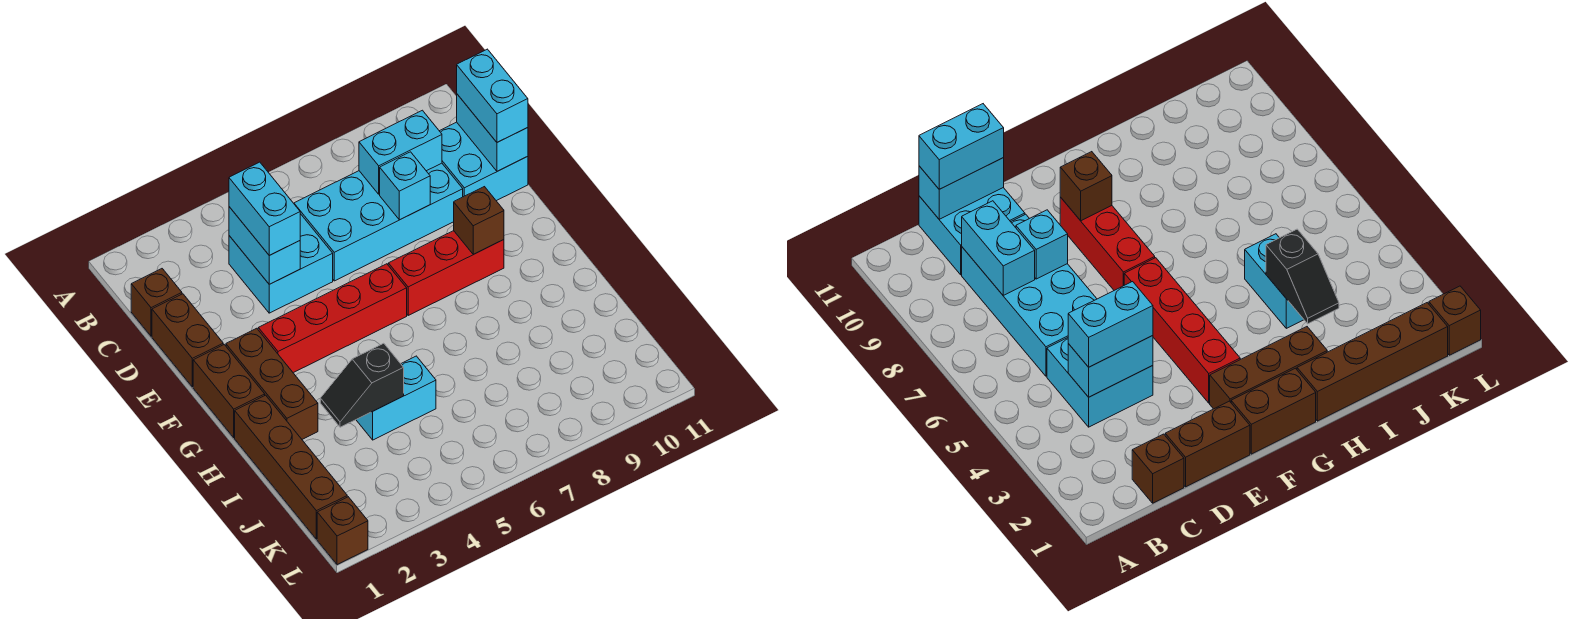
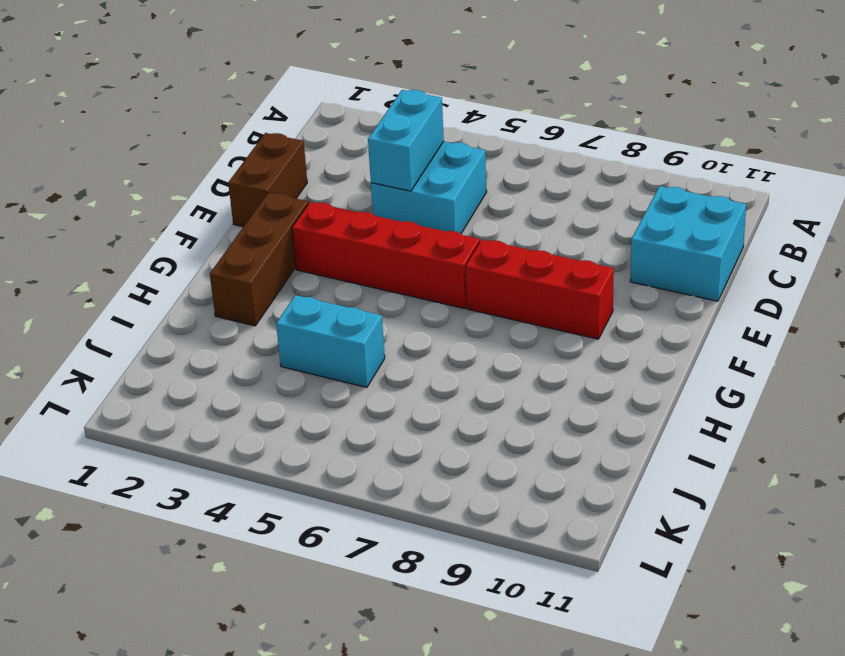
none -> brown 1x1 brick [131,269,182,336]
none -> cyan 2x4 brick [294,163,463,281]
none -> brown 1x2 brick [193,345,265,438]

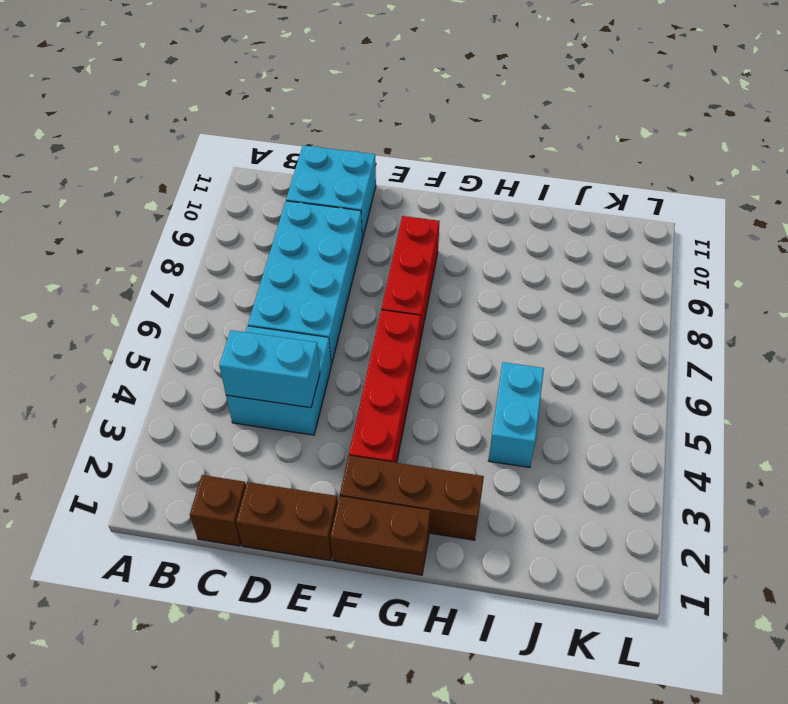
none -> brown 1x4 brick [235,395,347,539]
none -> brown 1x1 brick [317,497,368,565]
none -> cyan 1x2 brick [359,110,442,194]

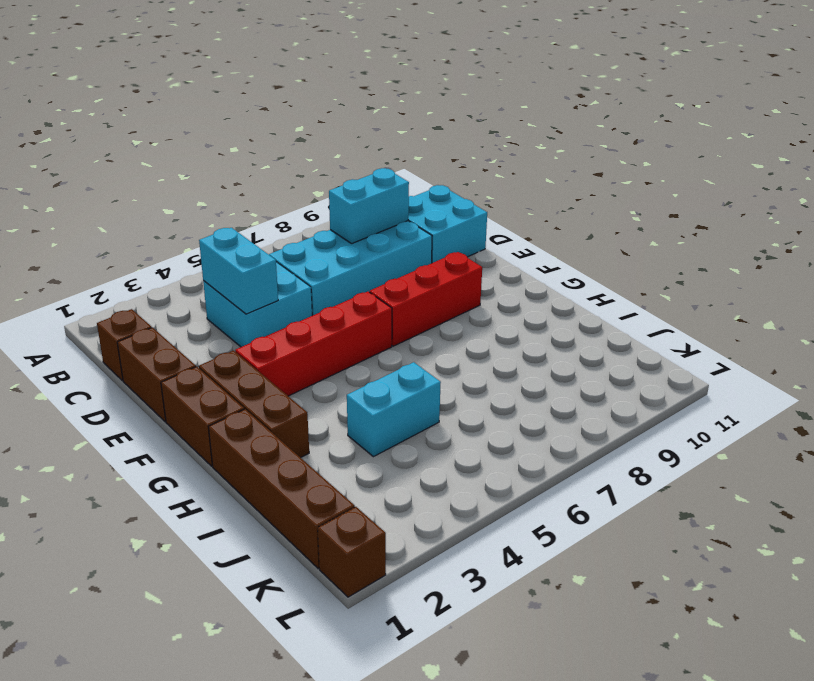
none -> cyan 1x2 brick [457,94,528,171]
none -> cyan 1x1 brick [380,152,430,220]
none -> brown 1x1 brick [454,187,504,254]

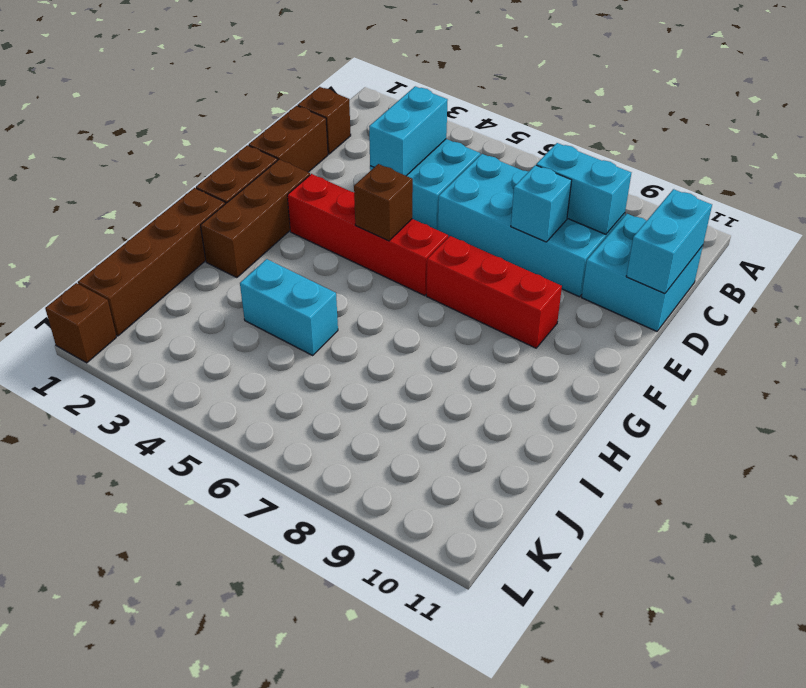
brown 1x1 brick [354,164,413,241] -> brown 1x1 brick moved to [454,187,504,254]
none -> black 1x2 slope [320,343,404,427]
none -> cyan 1x2 brick [229,162,300,255]
none -> cyan 1x2 brick [457,49,528,142]

